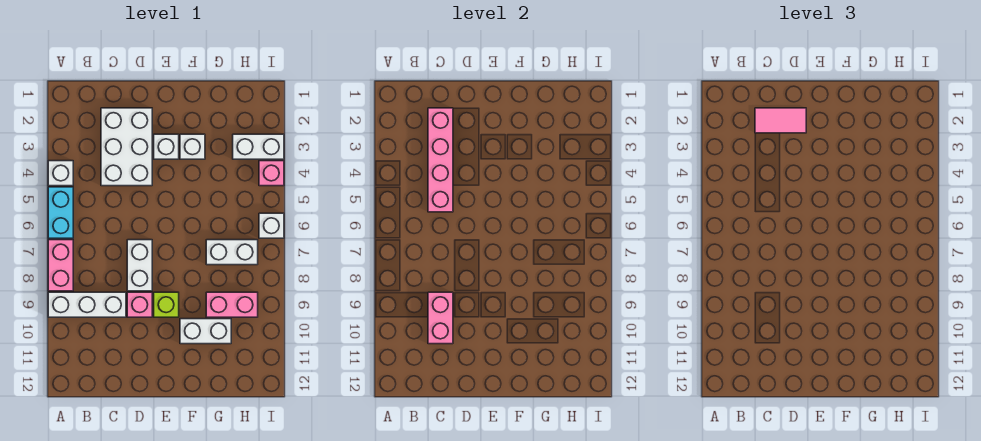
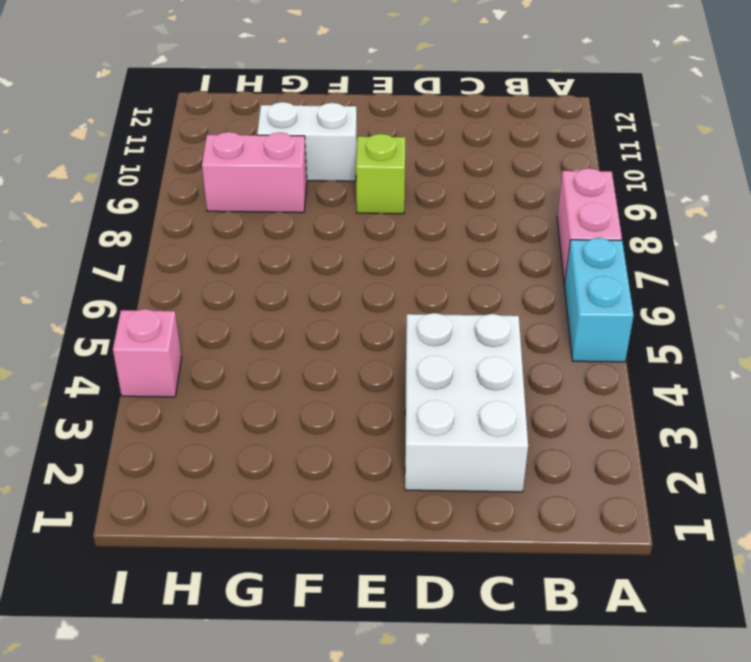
none -> white 1x1 brick [48,161,73,186]
none -> white 1x3 brick [48,292,126,317]
none -> white 1x2 brick [127,240,152,291]

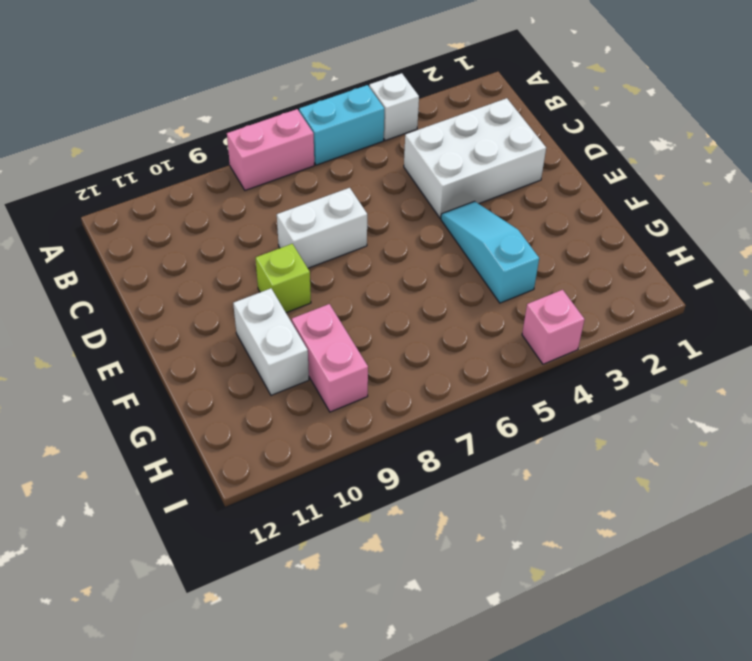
cyan 1x3 slope [441,201,539,303] -> none
none -> white 1x3 brick [48,292,126,317]
none -> pink 1x1 brick [127,292,152,317]
none -> white 1x1 brick [154,134,179,159]

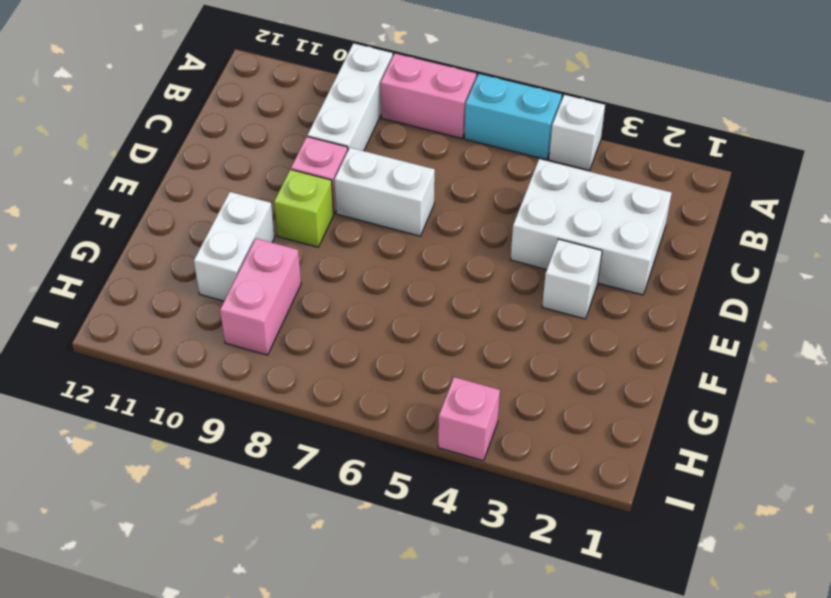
none -> white 1x1 brick [180,134,205,159]
none -> white 1x2 brick [206,240,258,265]
none -> white 1x2 brick [233,134,284,159]

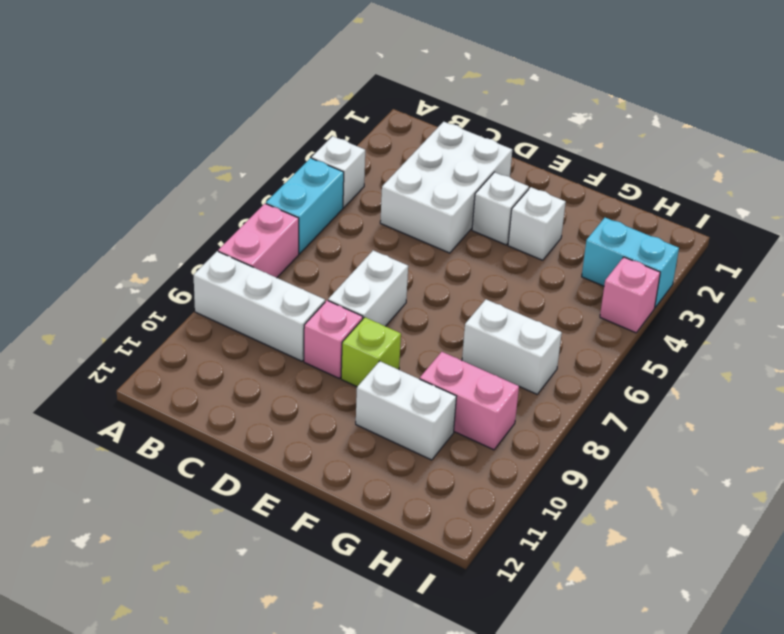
cyan 1x2 brick [582,218,679,307] -> white 1x2 brick [233,134,284,159]
none -> white 1x1 brick [259,213,284,238]
none -> pink 1x4 brick [428,108,453,212]
none -> pink 1x2 brick [428,292,453,344]

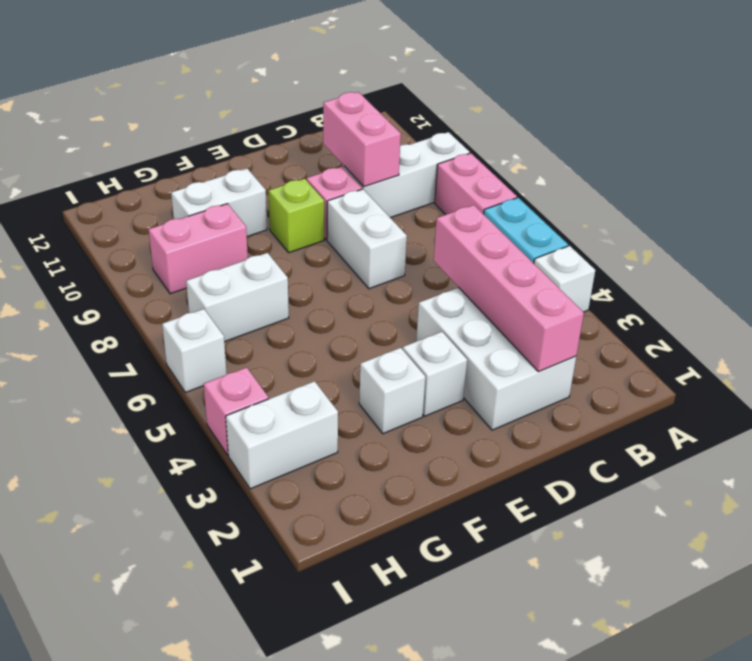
none -> pink 1x2 tile [755,108,806,133]

